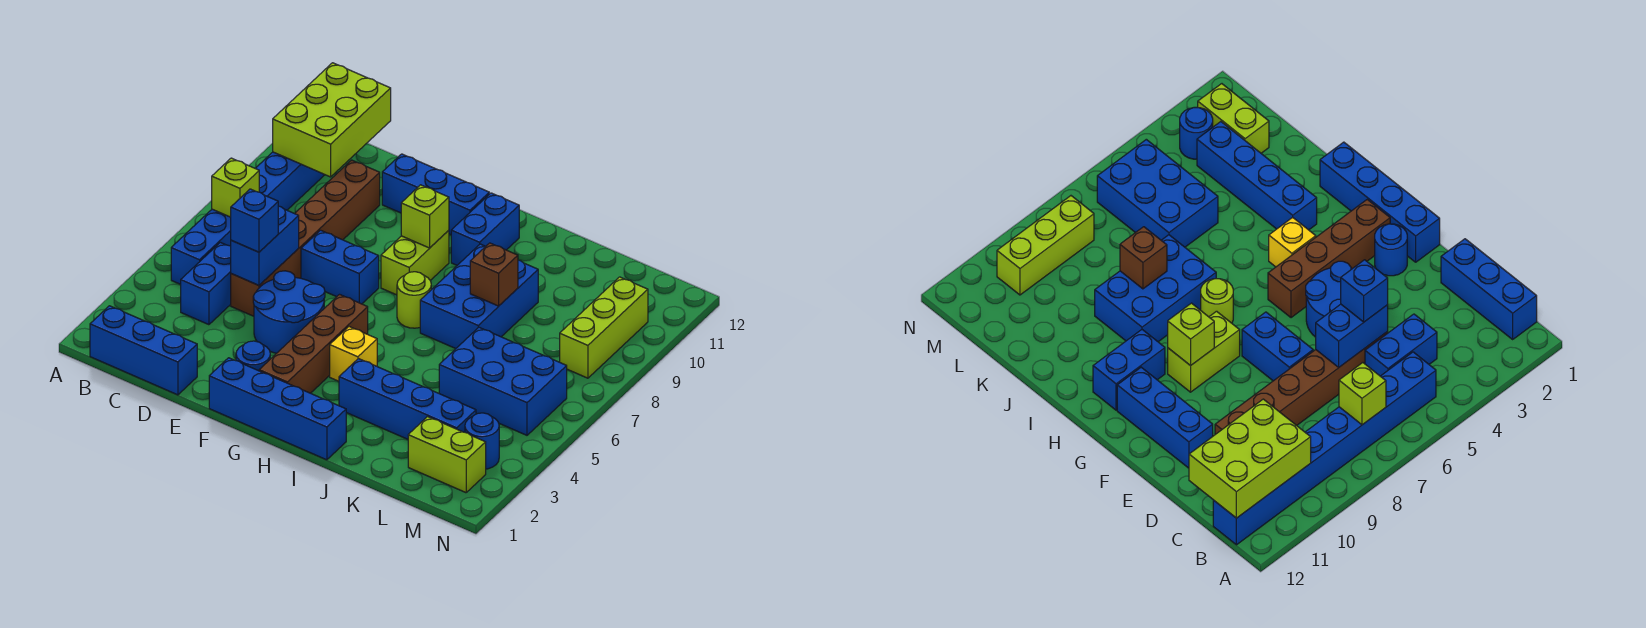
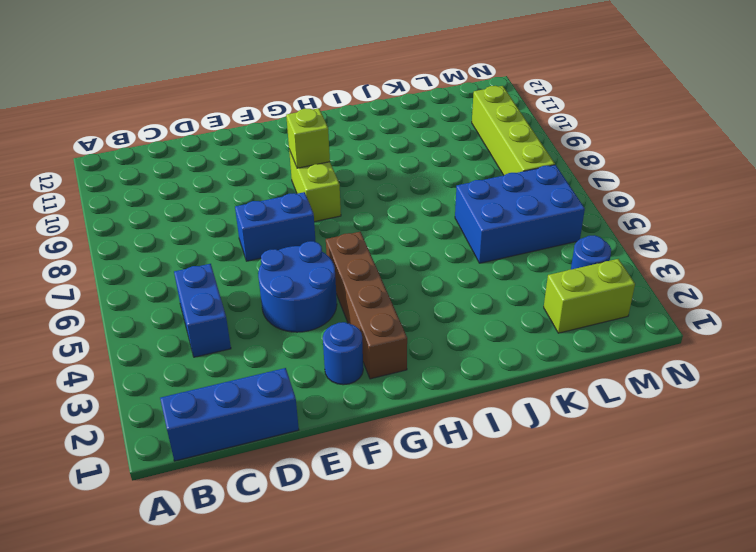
lime 1x4 brick [472,86,555,175] -> lime 1x3 brick [560,277,648,378]
none -> blue 1x8 brick [171,152,325,284]
none -> brown 1x6 brick [231,160,380,316]
none -> blue 1x3 brick [382,154,489,235]

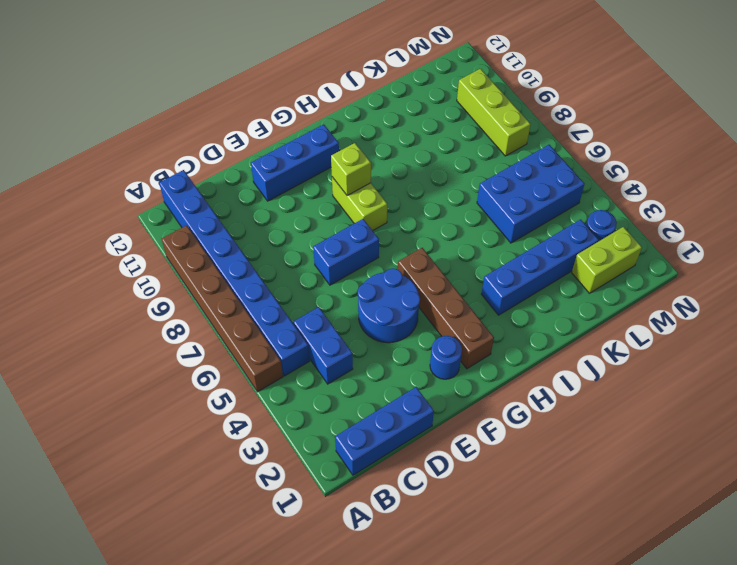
brown 1x6 brick [162,225,283,392] -> brown 1x6 brick moved to [231,160,380,316]
none -> blue 1x4 brick [209,358,346,460]
none -> yellow 1x1 brick [330,327,377,381]
none -> lime 1x1 round brick [397,272,431,328]

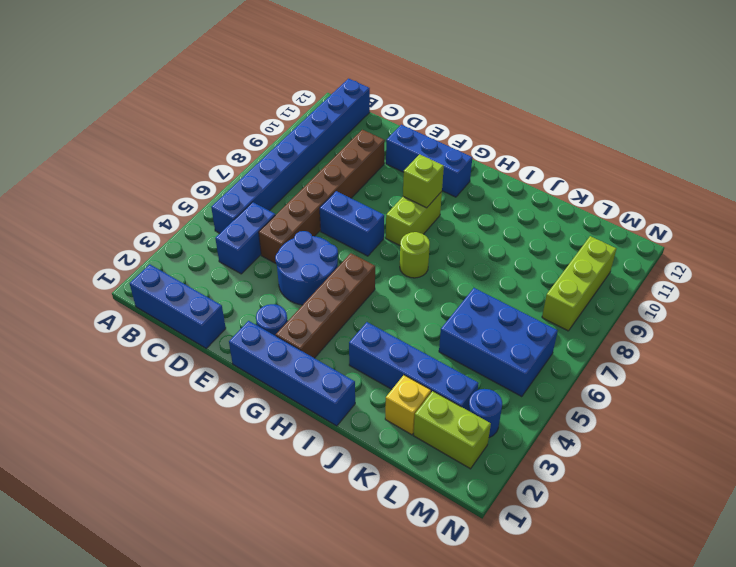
yellow 1x1 brick [385,375,431,435] -> yellow 1x1 brick moved to [330,327,377,381]
none -> blue 1x2 brick [451,193,519,265]
none -> blue 2x3 brick [420,244,538,349]
none -> lime 1x1 brick [212,158,259,217]

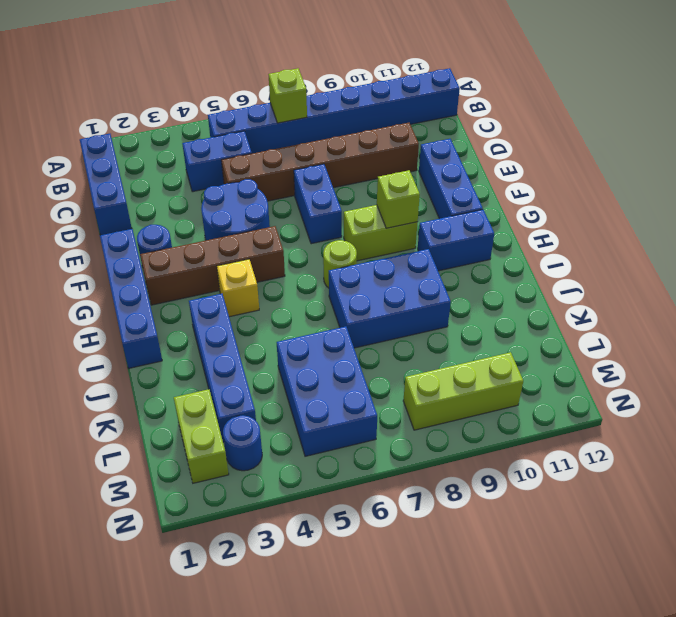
none -> lime 2x3 brick [273,63,391,177]
none -> blue 1x2 brick [231,206,299,285]
none -> brown 1x1 brick [470,243,518,306]

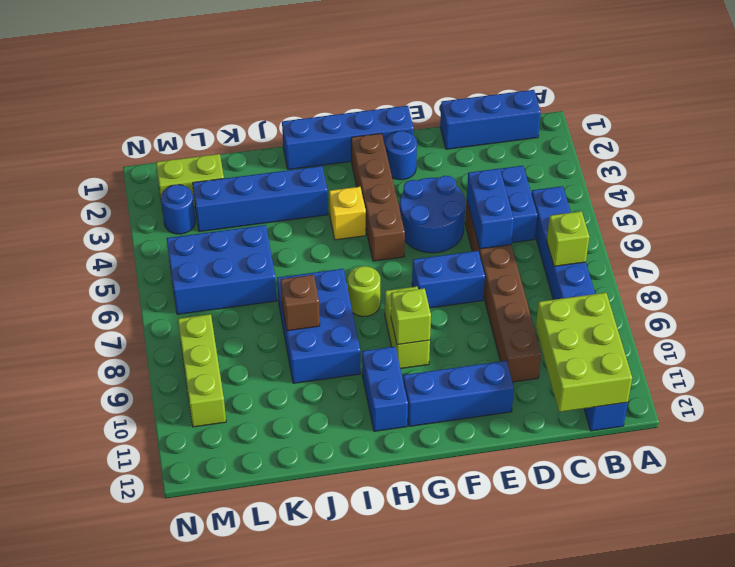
none -> blue 1x1 brick [231,189,278,252]

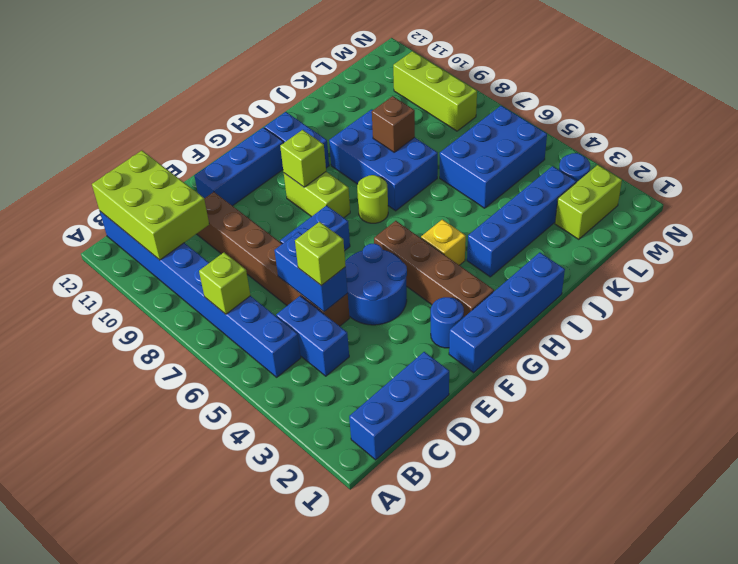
lime 1x1 brick [295,222,346,286] -> blue 1x1 brick [231,189,278,252]

